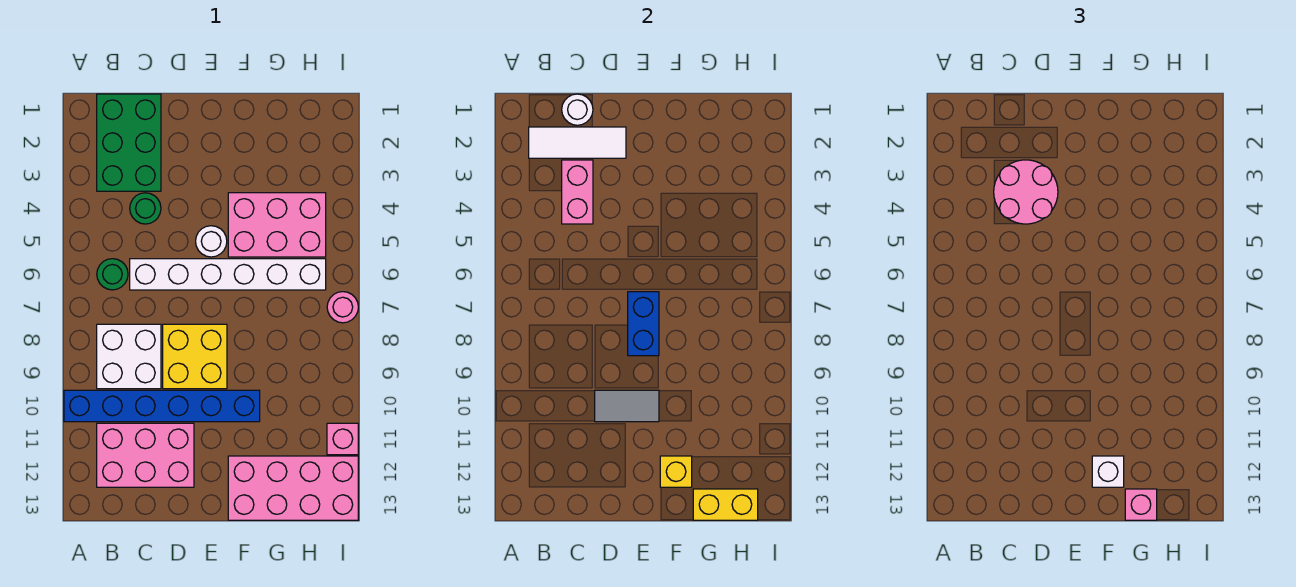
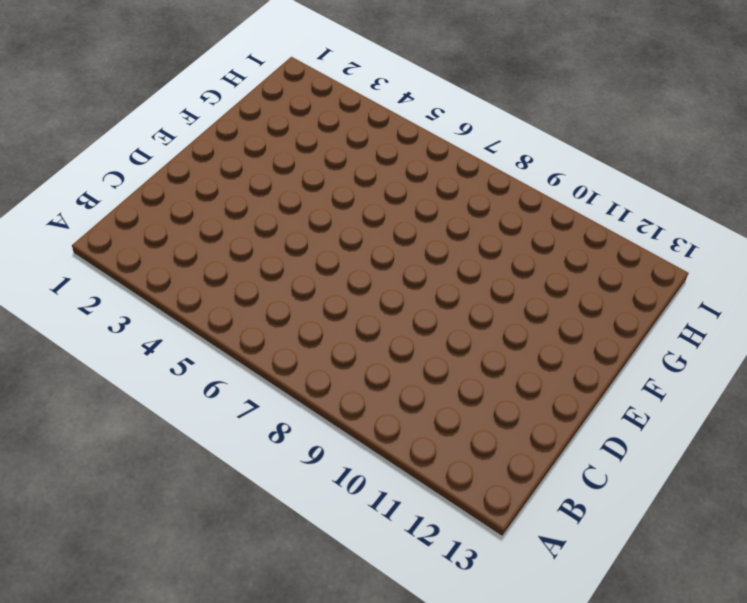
none -> blue 1x6 brick [64,390,260,422]
none -> green 2x3 brick [97,94,161,191]
none -> green 1x1 round brick [97,259,128,290]

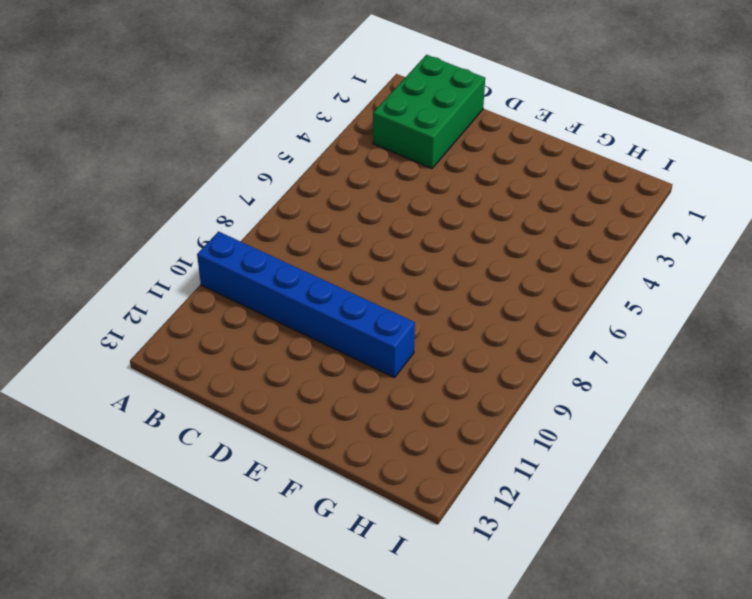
none -> green 1x1 round brick [97,259,128,290]
none -> white 2x2 brick [97,324,161,389]
none -> pink 2x3 brick [97,423,194,487]

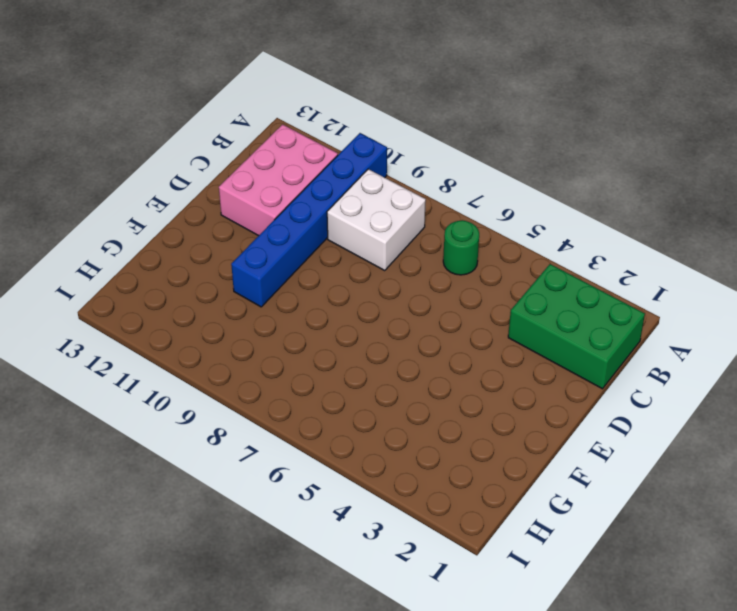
none -> green 1x1 round brick [130,193,161,224]
none -> white 1x6 brick [130,259,326,290]
none -> yellow 2x2 brick [163,324,227,389]

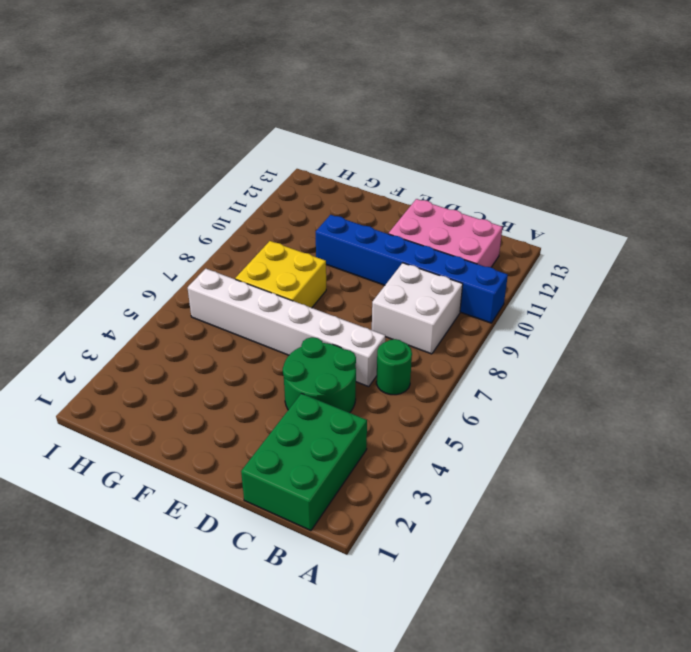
green 2x2 round brick [283,337,356,413] -> green 1x1 round brick [130,193,161,224]
yellow 2x2 brick [235,241,326,308] -> yellow 2x2 brick moved to [163,324,227,389]
none -> white 1x1 round brick [196,226,227,257]
none -> pink 2x3 brick [228,193,326,257]
none -> pink 2x4 brick [228,456,358,520]

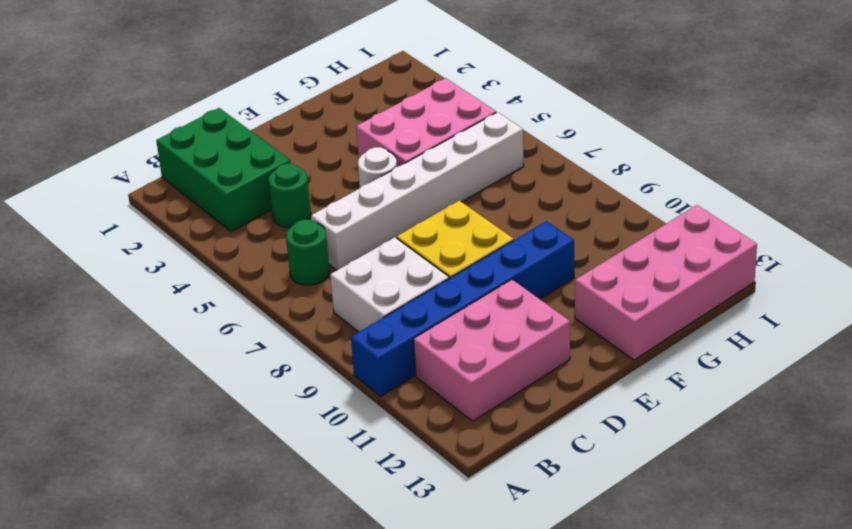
none -> pink 1x1 round brick [327,292,358,323]
none -> pink 1x1 brick [327,423,358,455]
none -> white 1x3 tile [529,127,626,158]

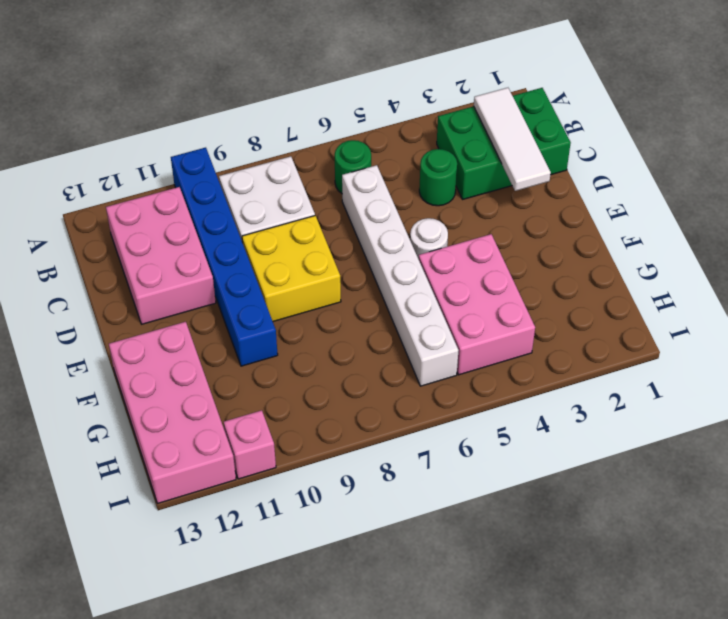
none -> pink 1x1 round brick [327,292,358,323]
none -> white 1x1 round brick [562,94,593,125]
none -> pink 1x2 brick [562,160,593,224]

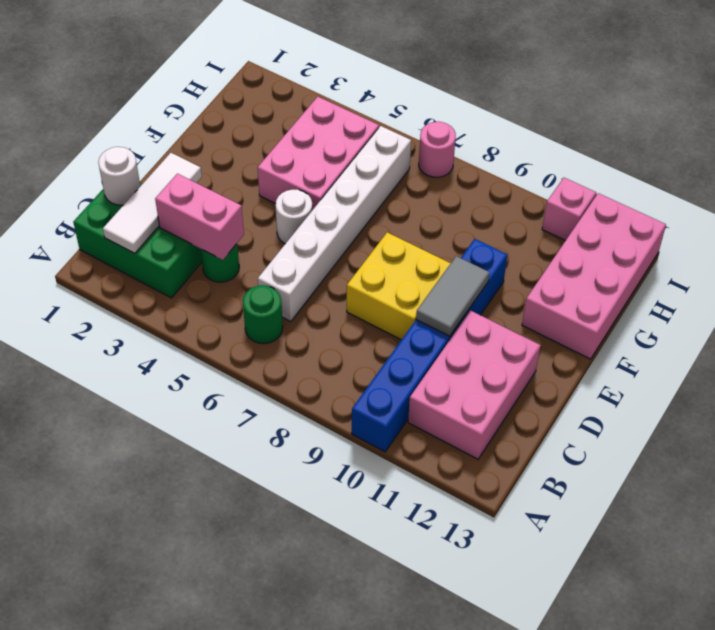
none -> white 2x2 brick [97,324,161,389]
none -> blue 1x2 brick [628,292,659,356]
none -> yellow 1x1 brick [660,456,692,487]

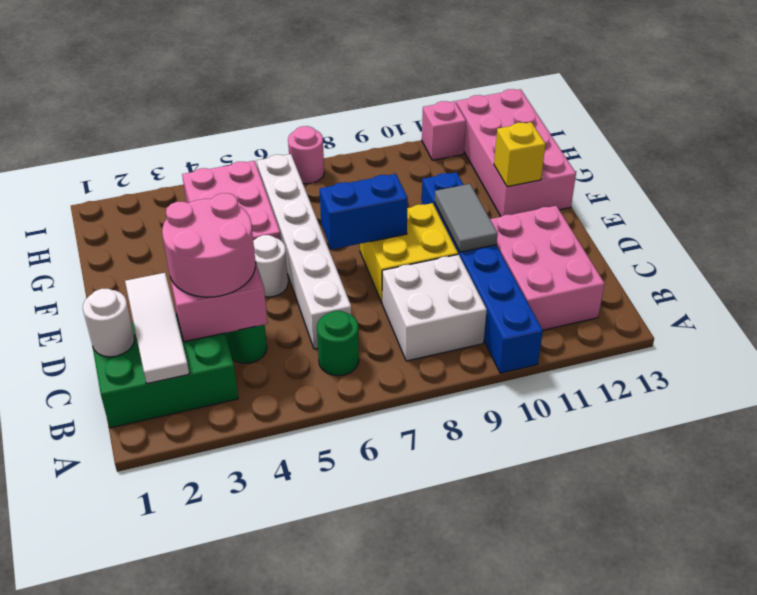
none -> yellow 1x2 brick [693,489,758,520]
none -> white 1x1 brick [1092,456,1124,487]
none -> pink 1x1 brick [1125,489,1157,520]

